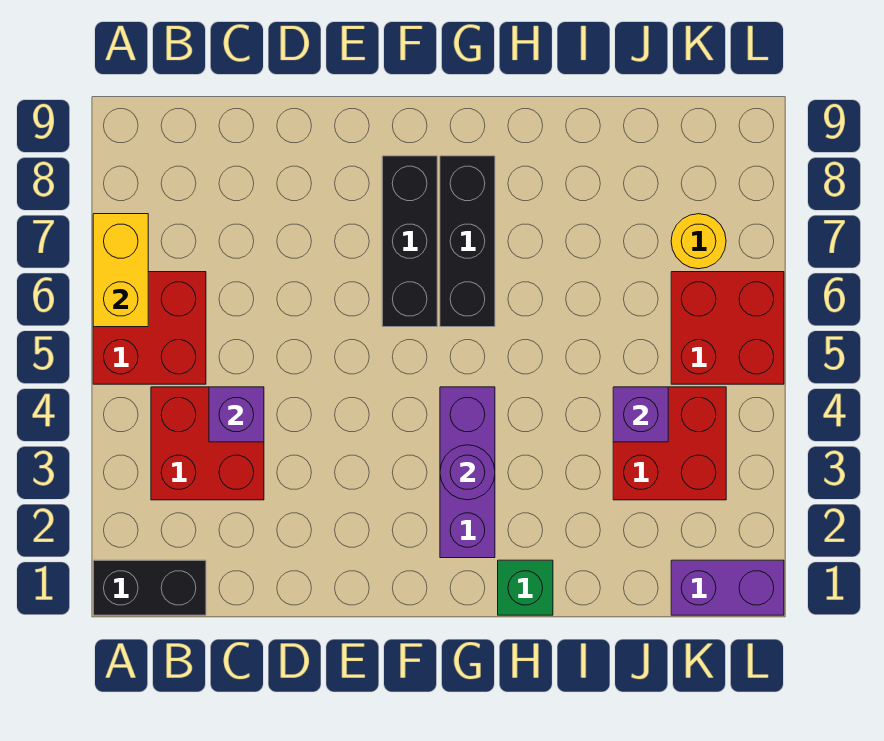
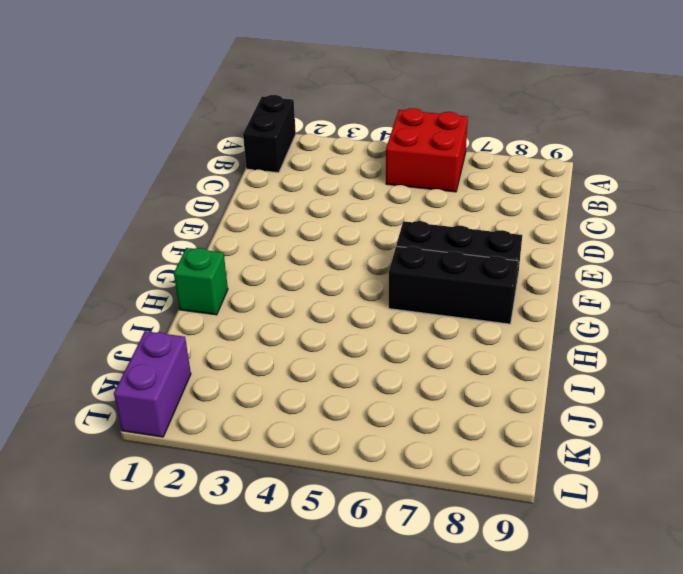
none -> red 2x2 brick [151,387,264,500]
none -> purple 1x3 brick [440,387,495,558]
none -> red 2x2 brick [613,387,726,500]

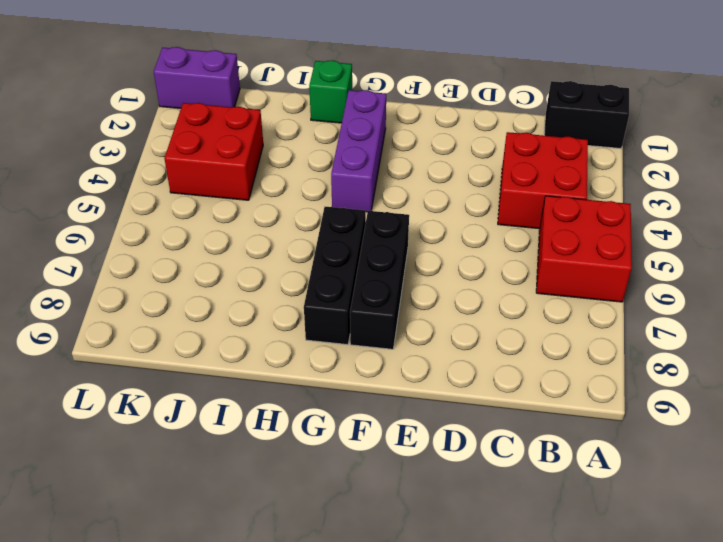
none -> red 2x2 brick [671,272,784,384]
none -> yellow 1x1 round brick [671,214,726,269]
none -> yellow 1x2 brick [93,214,148,327]

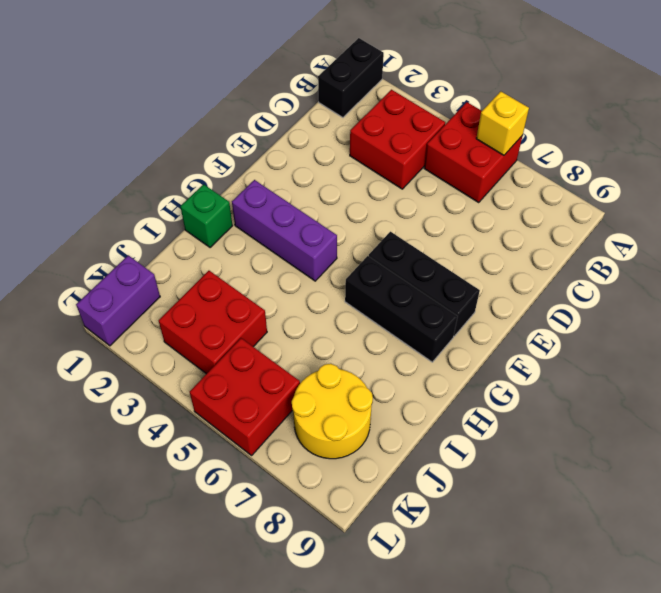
yellow 1x1 brick [476,91,529,155] -> yellow 1x2 brick [93,214,148,327]
yellow 2x2 round brick [292,364,373,459] -> yellow 1x1 round brick [671,214,726,269]
none -> purple 1x1 brick [209,387,264,442]
none -> purple 1x1 round brick [440,445,495,500]
none -> purple 1x1 brick [613,387,668,442]

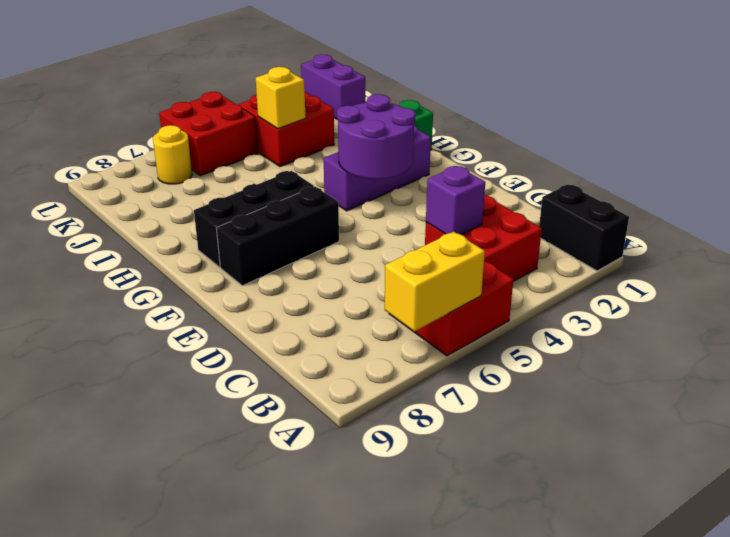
purple 2x2 round brick [337,94,415,179] -> purple 1x1 round brick [440,445,495,500]
yellow 1x1 brick [256,67,306,129] -> purple 1x1 brick [613,387,668,442]

